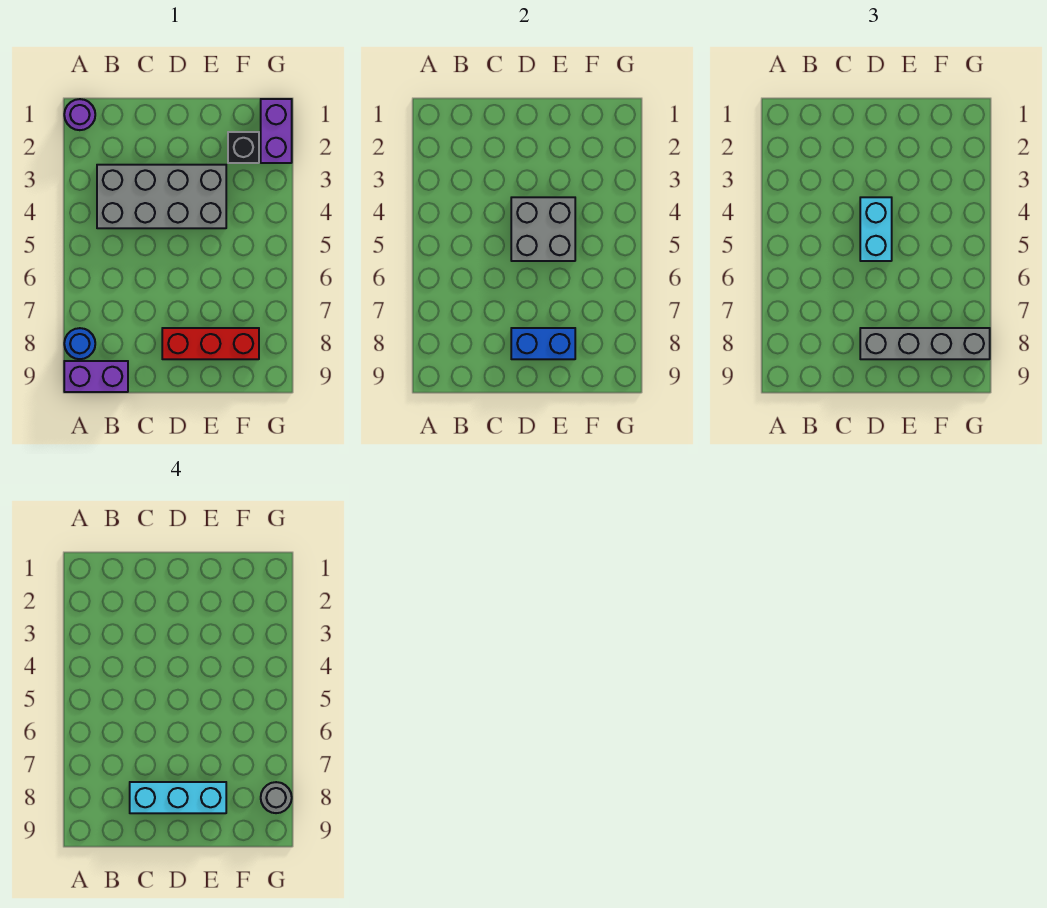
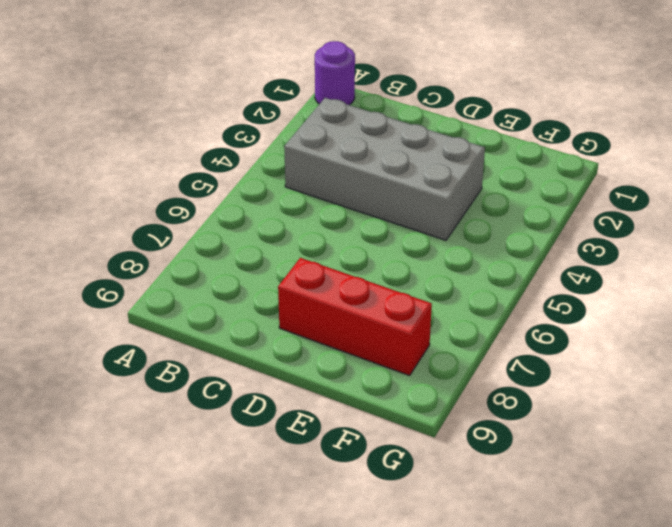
none -> blue 1x1 round brick [64,328,95,359]
none -> purple 1x2 brick [64,361,128,392]
none -> black 1x1 brick [228,132,259,163]

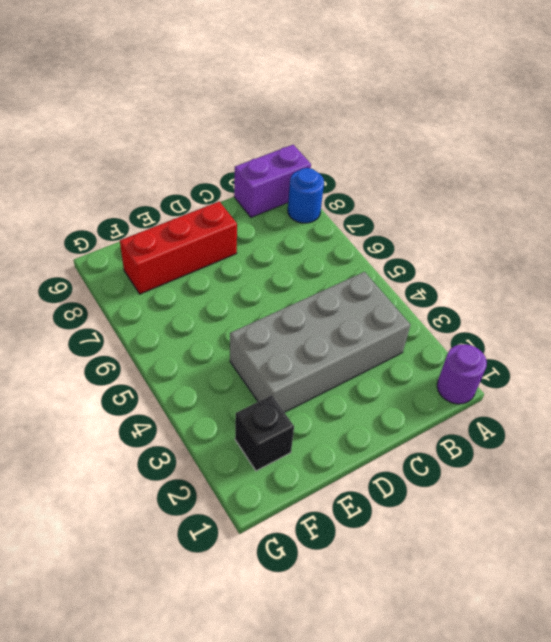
none -> purple 1x2 brick [261,99,292,163]
none -> grey 2x2 brick [511,197,575,261]
none -> blue 1x2 brick [511,328,575,359]

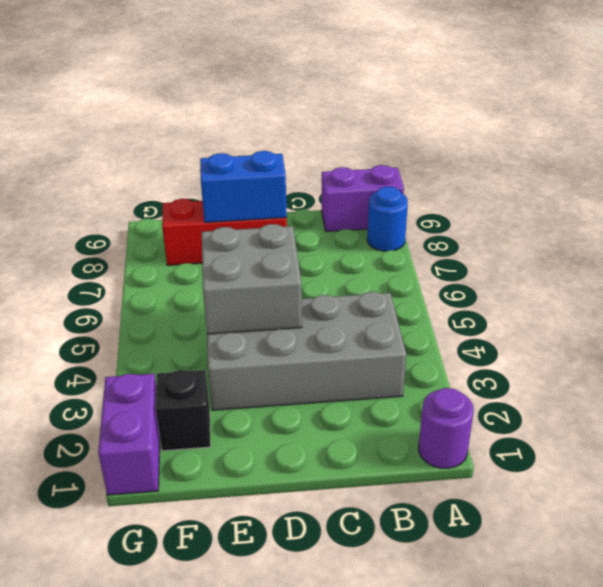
none -> cyan 1x2 brick [860,197,892,261]
none -> grey 1x4 brick [860,328,990,359]
none -> cyan 1x3 brick [130,782,226,813]

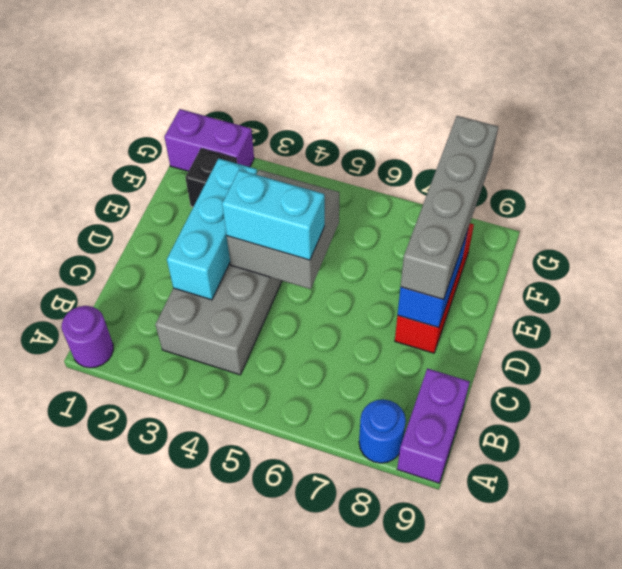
cyan 1x3 brick [167,159,257,300] -> cyan 1x3 brick moved to [130,782,226,813]
none -> grey 1x1 round brick [261,782,292,813]

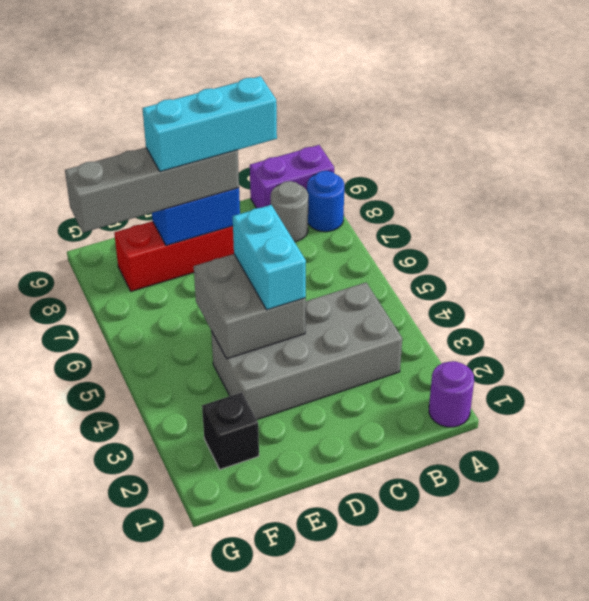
grey 1x1 round brick [271,181,308,242] -> grey 1x1 round brick moved to [261,782,292,813]
none -> purple 1x2 brick [261,99,292,163]

